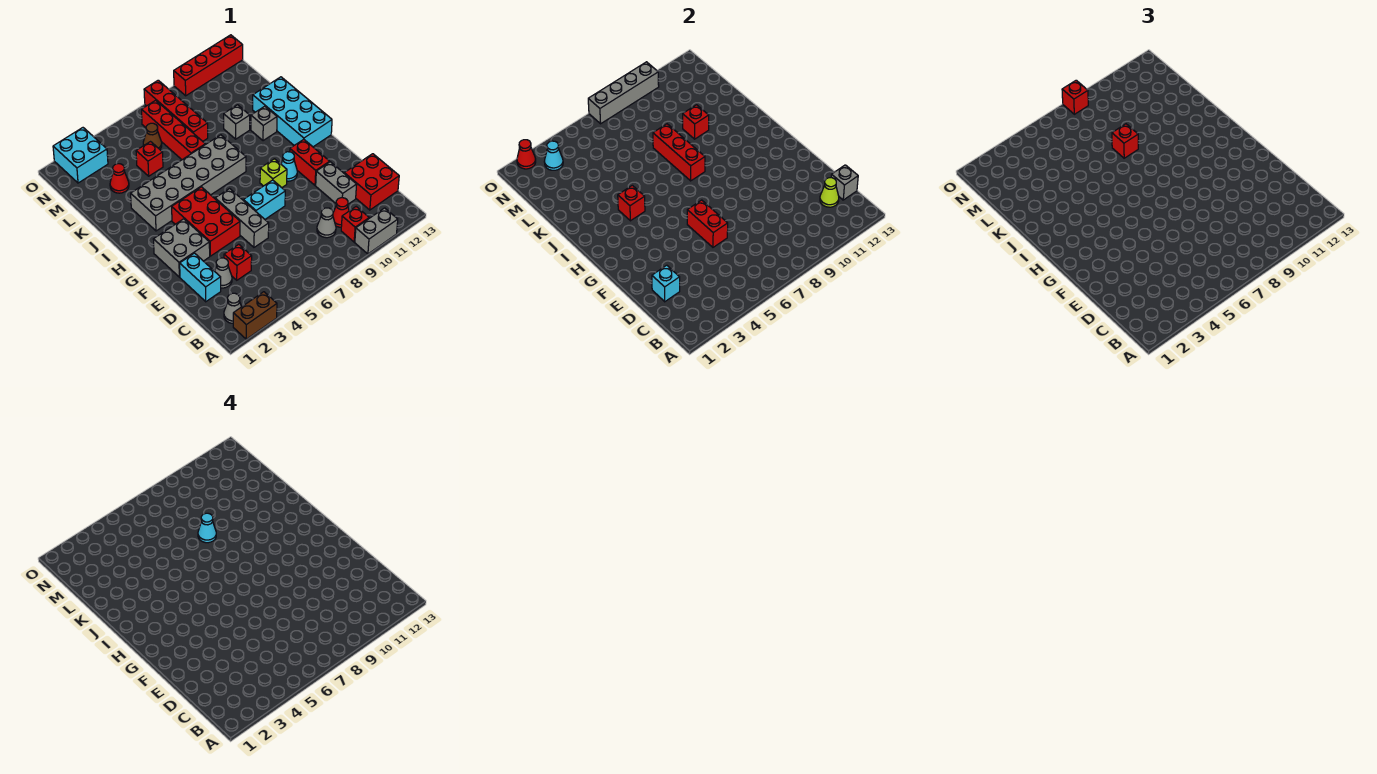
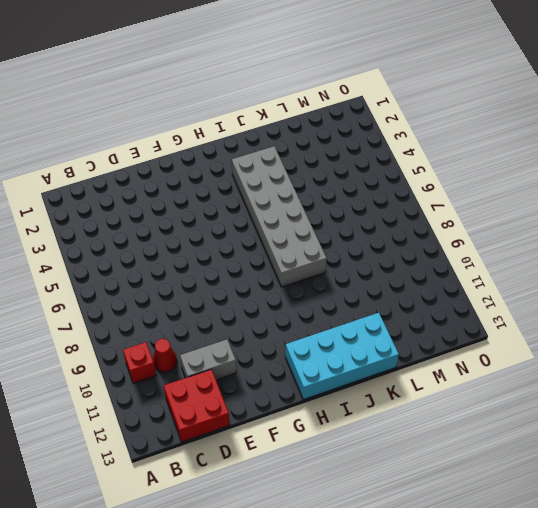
none -> brown 1x2 brick [233,292,277,339]
none -> grey 1x2 brick [355,208,398,254]
none -> grey 1x1 cone [224,293,241,323]
none -> grey 1x1 cone [317,208,336,238]

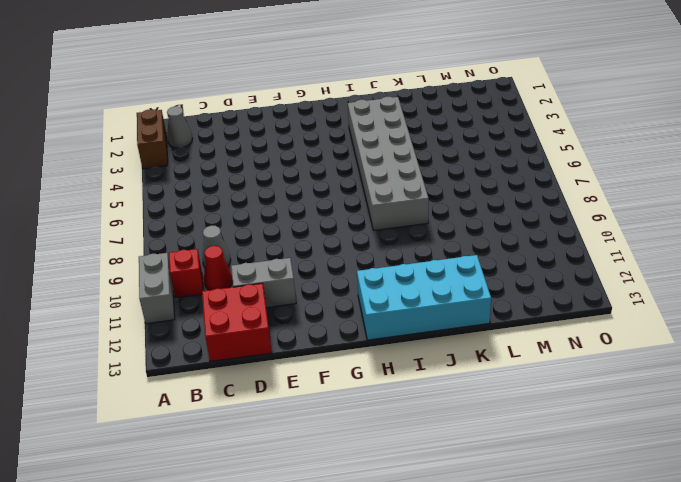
none -> cyan 1x2 brick [180,253,221,302]
none -> grey 1x1 cone [215,258,232,288]
none -> red 1x1 brick [224,244,252,280]
none -> grey 1x3 brick [215,189,269,247]

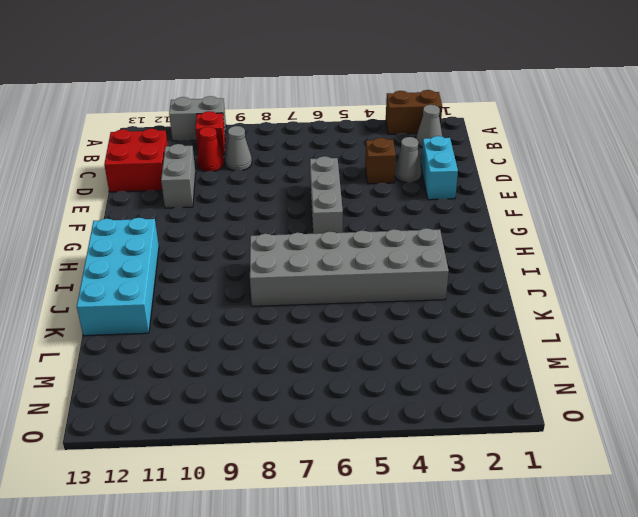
brown 1x1 brick [365,138,396,184] -> red 1x1 brick [224,244,252,280]
none -> grey 2x2 brick [153,219,210,277]
none -> red 2x3 brick [172,187,240,256]
none -> cyan 1x2 brick [243,180,285,219]
none -> red 1x2 brick [290,139,330,185]

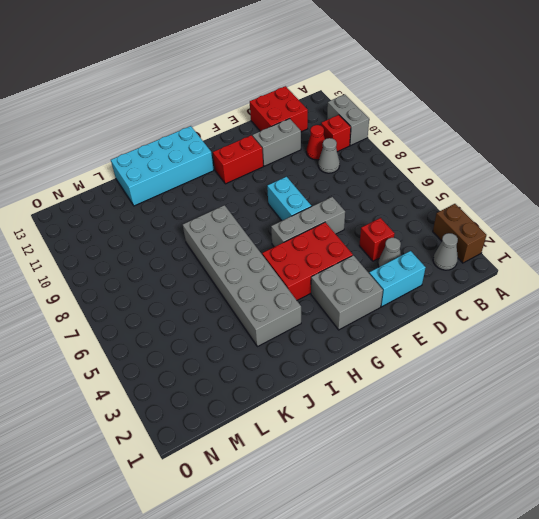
none -> lime 1x1 brick [260,159,287,188]
none -> cyan 1x1 cone [281,152,297,181]
none -> grey 1x1 brick [251,106,277,141]
none -> red 1x4 brick [142,100,205,160]

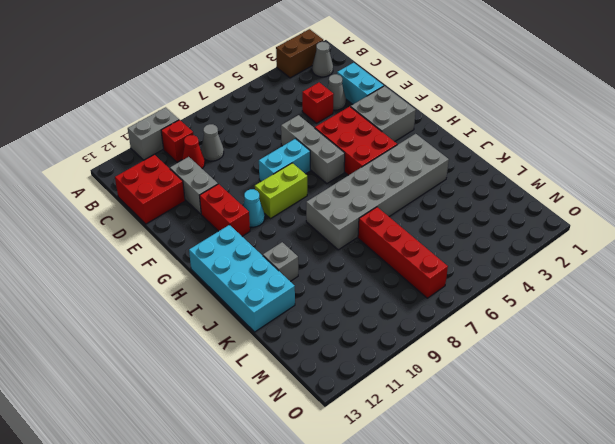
lime 1x2 brick [255,163,307,219] -> lime 1x1 brick [260,159,287,188]
none -> grey 1x1 brick [224,105,250,139]
none -> red 1x1 cone [110,164,129,193]
none -> red 1x1 brick [136,142,163,176]
none -> red 1x4 brick [144,80,208,141]

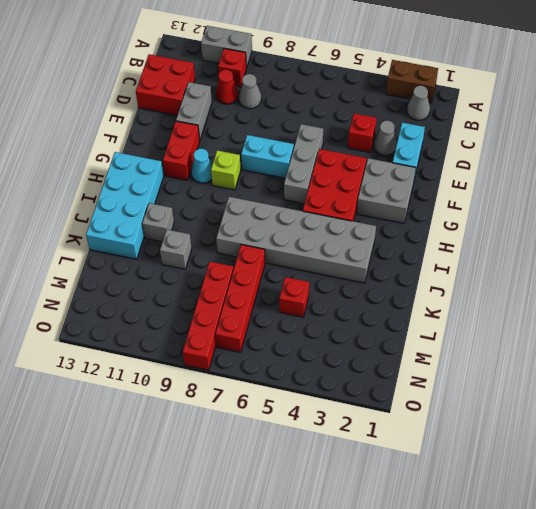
none -> red 1x1 cone [110,164,129,193]
none -> brown 1x1 cone [143,123,162,149]
none -> cyan 2x2 brick [53,128,108,183]
none -> red 1x4 brick [174,35,243,96]

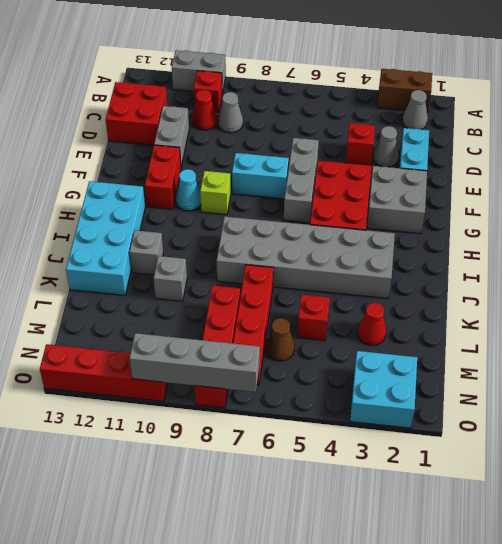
none -> lime 1x1 cone [820,178,839,207]
none -> grey 1x1 brick [831,165,858,200]
none -> cyan 1x1 brick [652,265,680,302]
none -> red 1x2 brick [687,200,728,247]

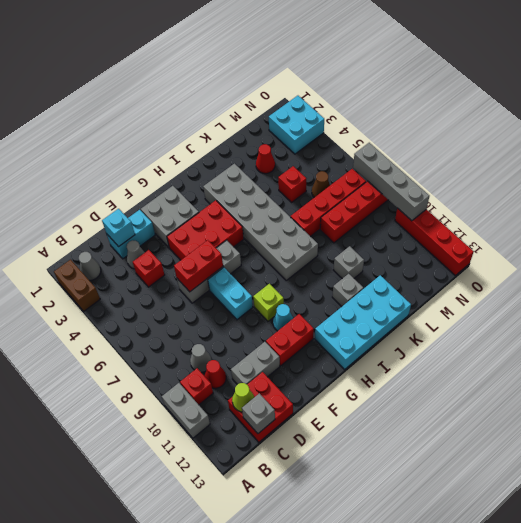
none -> red 1x1 brick [618,185,645,221]
none -> red 1x3 brick [653,124,705,181]
none -> red 1x1 brick [683,105,709,139]
none -> cyan 1x1 cone [544,141,563,170]

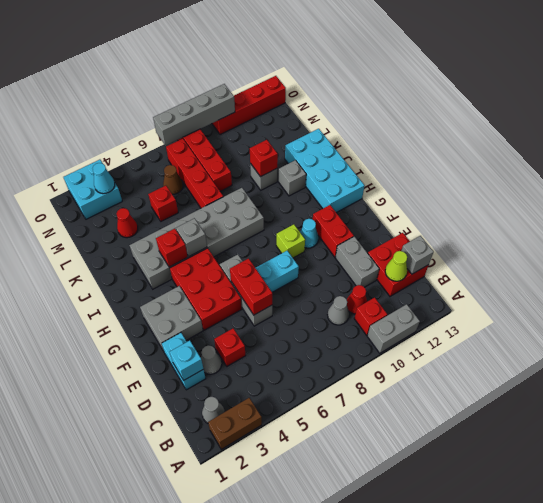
grey 1x1 brick [176,218,207,256] -> none
none -> red 1x3 brick [653,124,705,181]
none -> red 1x1 cone [517,140,536,169]
none -> red 1x1 brick [1112,124,1138,158]
none -> red 1x1 brick [1062,80,1088,114]

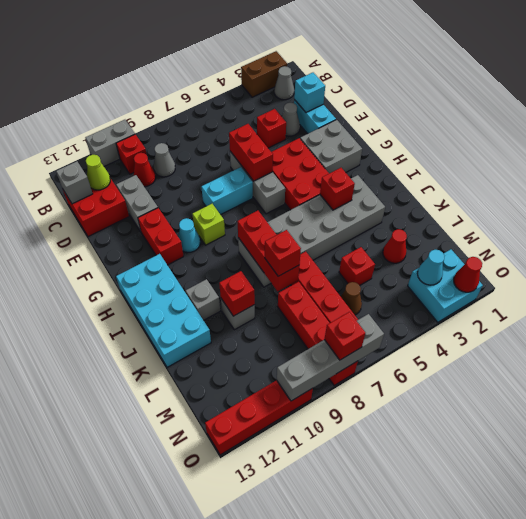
none -> cyan 1x1 cone [198,513,216,543]

